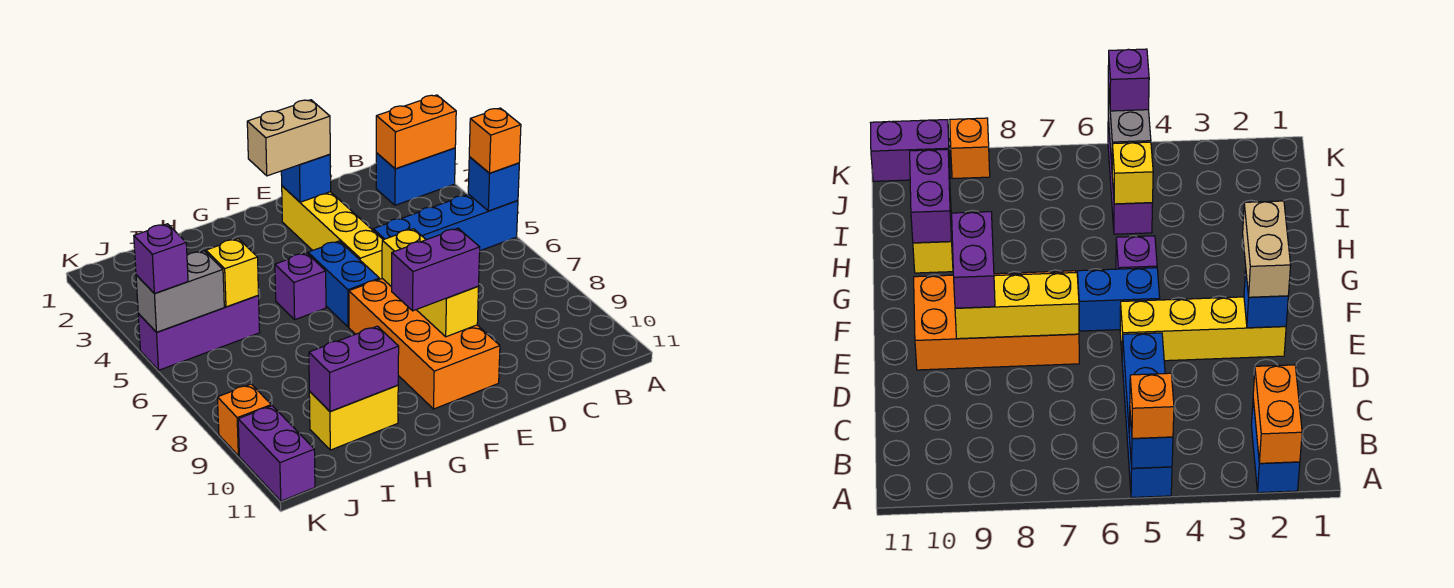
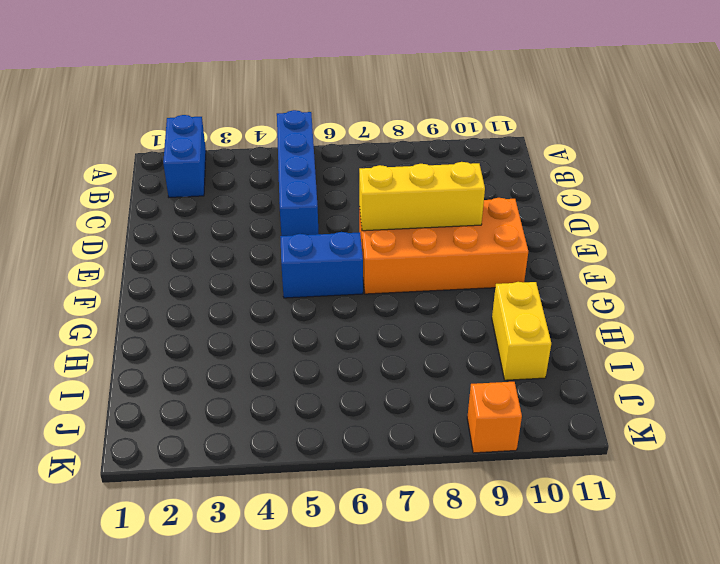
none -> yellow 1x4 brick [282,186,383,279]
none -> purple 1x1 brick [275,253,326,319]
none -> purple 1x3 brick [138,296,260,370]

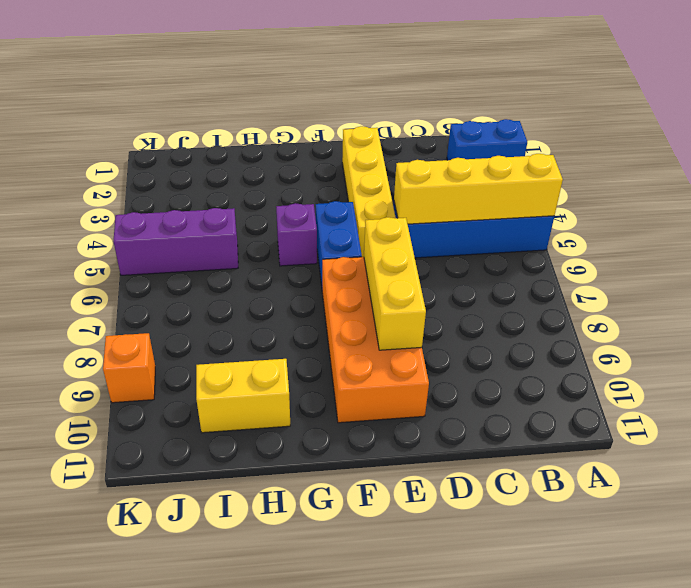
yellow 1x4 brick [394,154,563,224] -> blue 1x1 brick [468,157,519,211]
none -> purple 1x2 brick [238,406,315,501]
none -> orange 1x2 brick [376,95,456,169]
none -> blue 1x1 brick [281,154,331,202]

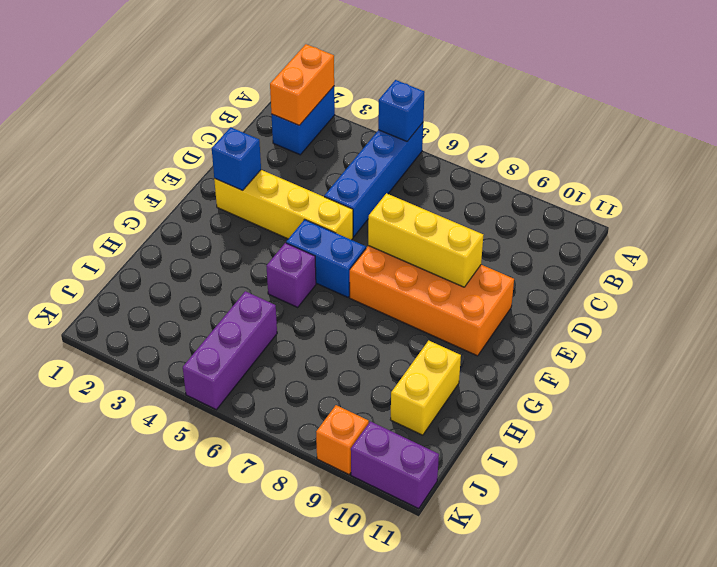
none -> purple 1x2 brick [309,326,399,412]
none -> yellow 1x1 brick [206,239,259,307]
none -> grey 1x2 brick [136,251,224,332]

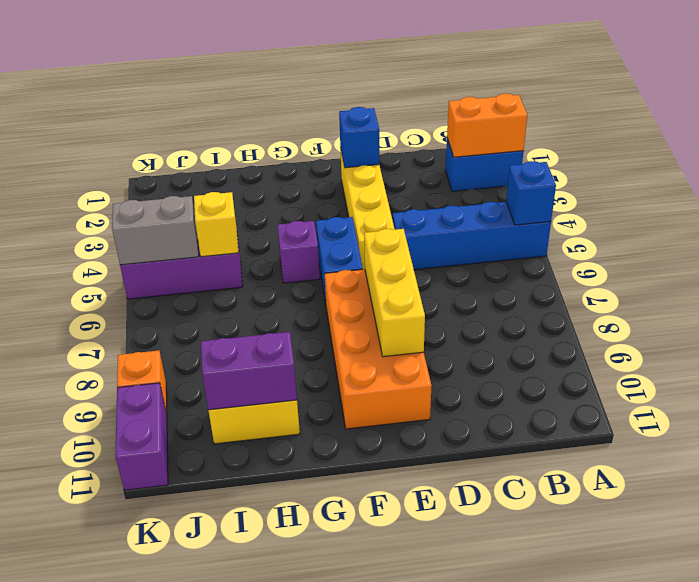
none -> orange 1x1 brick [469,108,521,173]
none -> tan 1x2 brick [247,100,330,176]
none -> purple 1x2 brick [392,228,480,311]

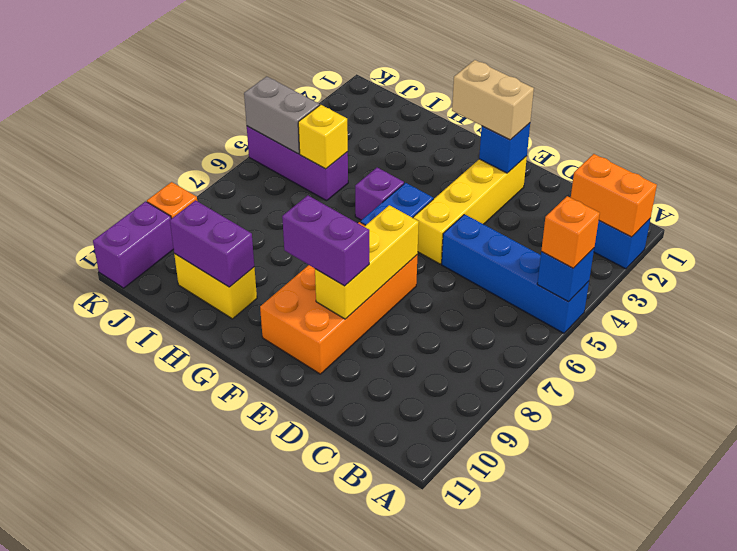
none -> purple 1x1 brick [134,224,188,293]

